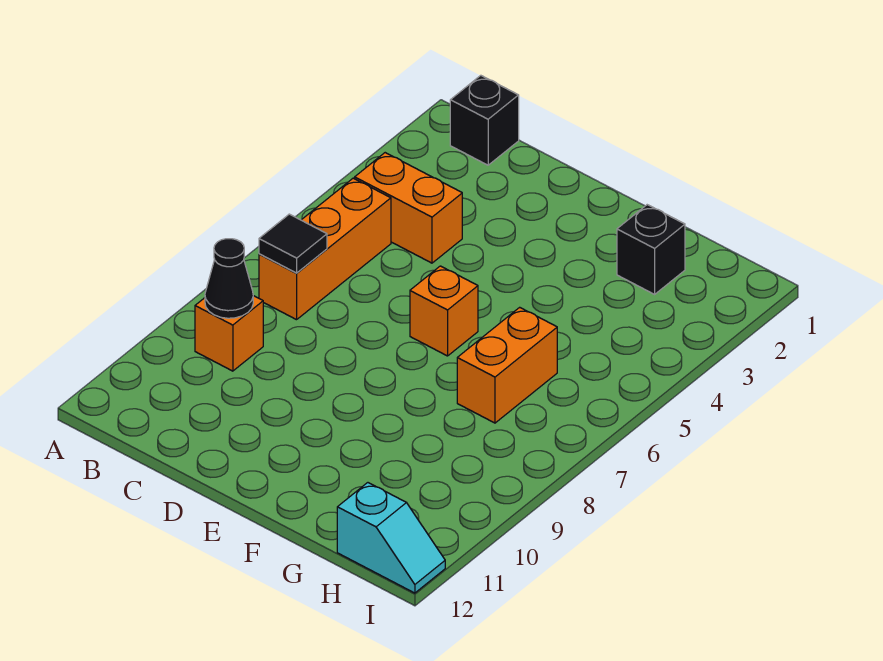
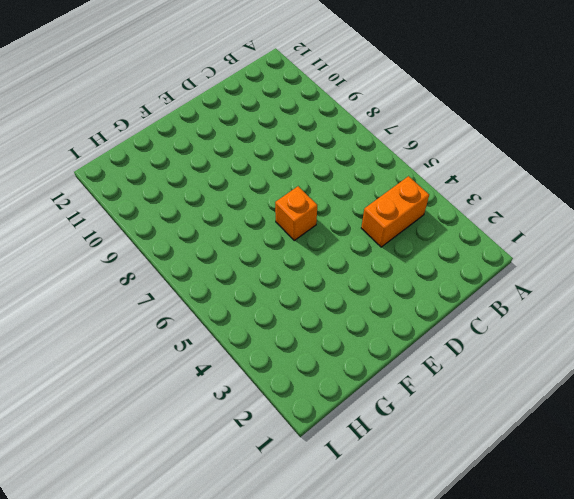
none -> black 1x1 brick [450,75,519,165]
none -> orange 1x3 brick [259,178,391,320]

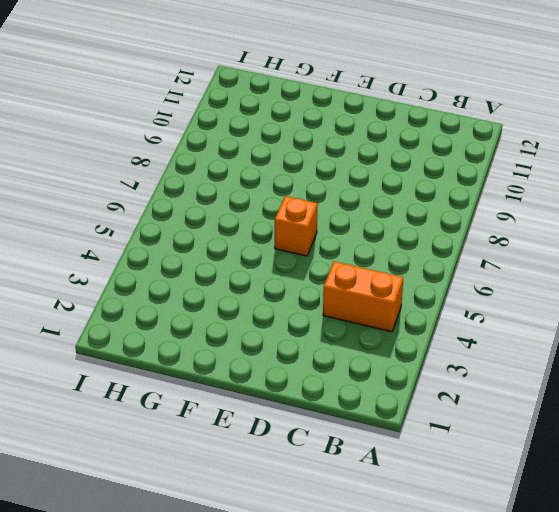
none -> black 1x1 brick [450,75,519,165]
none -> orange 1x3 brick [259,178,391,320]

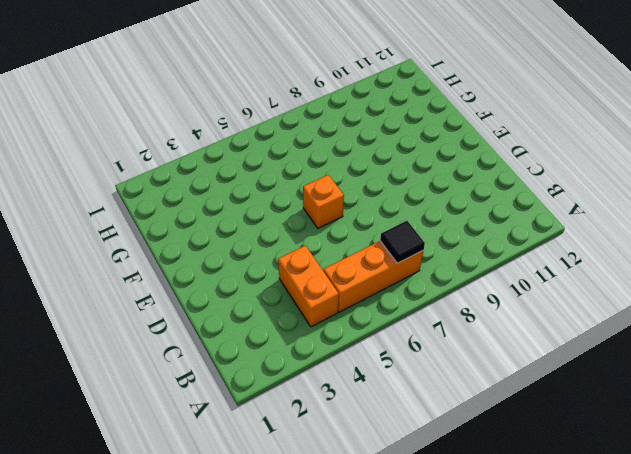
none -> black 1x1 brick [450,75,519,165]
none -> orange 1x1 brick [195,296,263,371]

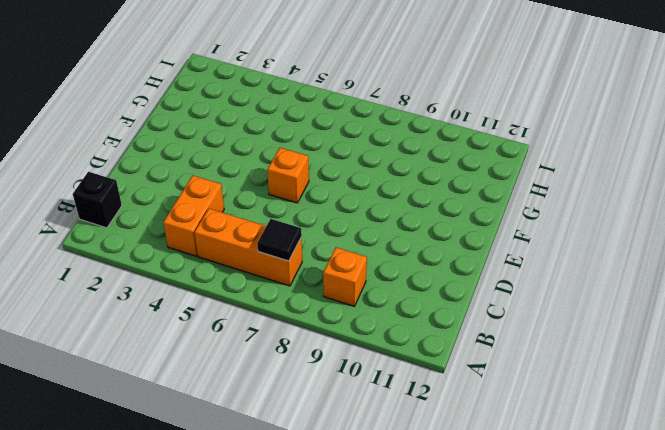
none -> black 1x1 brick [617,205,685,294]
none -> orange 1x2 brick [457,307,557,423]

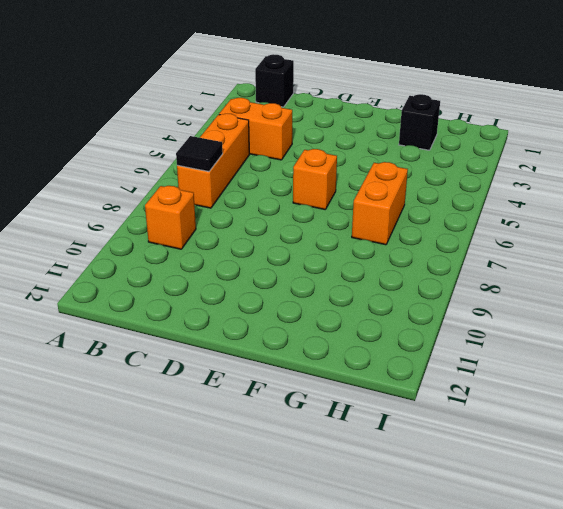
none -> cyan 1x2 slope [337,483,445,593]
none -> black 1x1 cone [205,239,253,318]

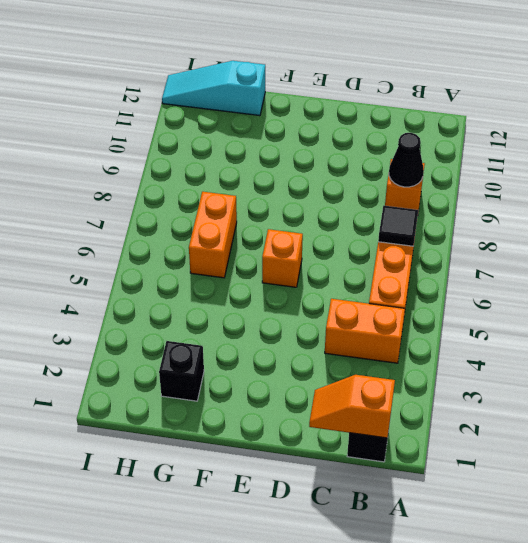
orange 1x2 slope [309,375,395,438] -> none
cyan 1x3 slope [162,61,265,116] -> cyan 1x2 slope [337,483,445,593]

